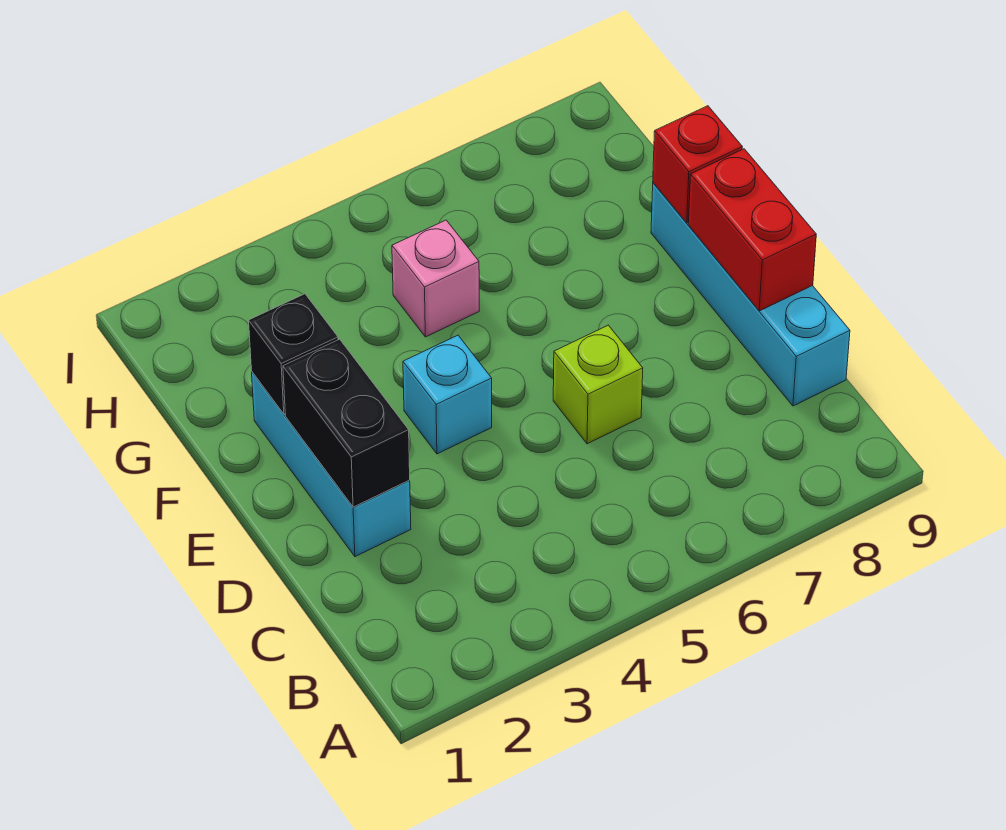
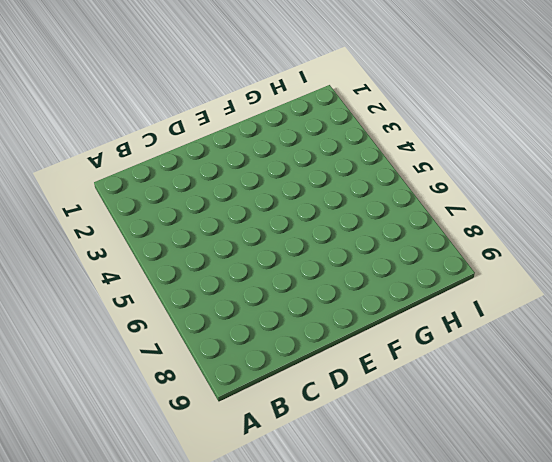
none -> cyan 1x4 brick [651,183,850,406]
none -> cyan 1x3 brick [252,372,411,557]

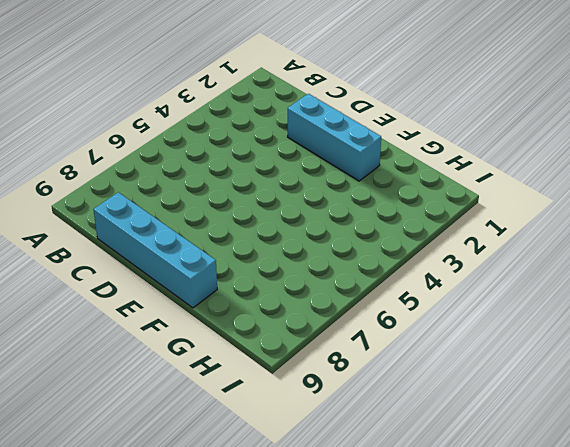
none -> lime 1x1 brick [553,325,643,444]
none -> cyan 1x1 brick [403,335,492,454]

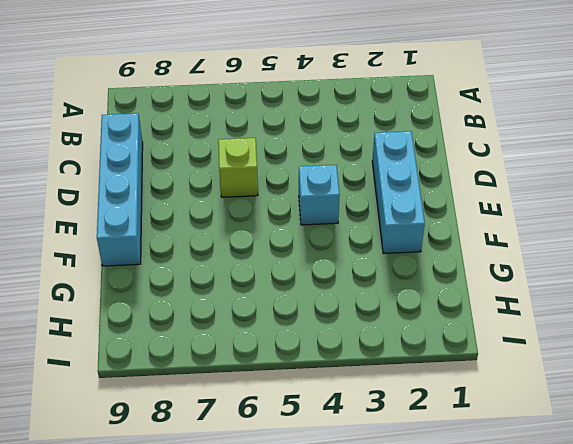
none -> pink 1x1 brick [392,220,479,337]
none -> black 1x2 brick [283,339,410,507]

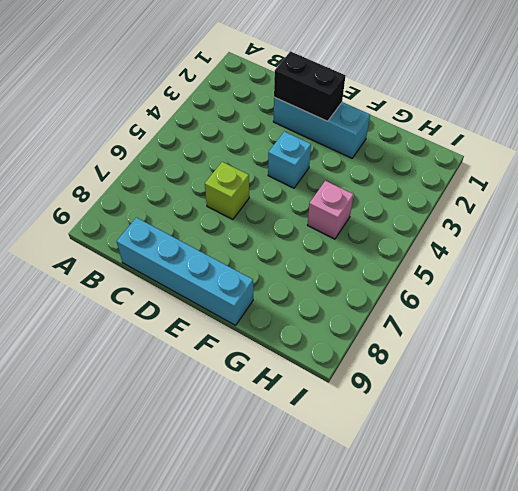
none -> red 1x2 brick [688,149,816,311]
none -> black 1x1 brick [249,294,338,414]

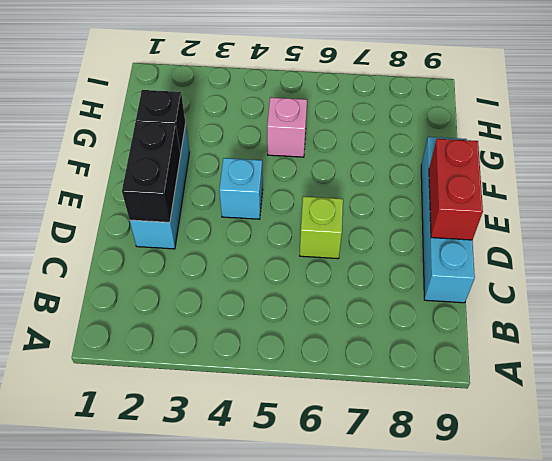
none -> red 1x1 brick [653,106,742,223]

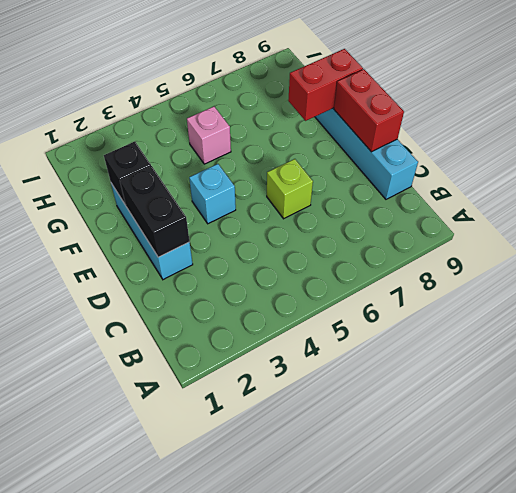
red 1x2 brick [288,49,363,121] -> red 1x1 brick [653,106,742,223]

